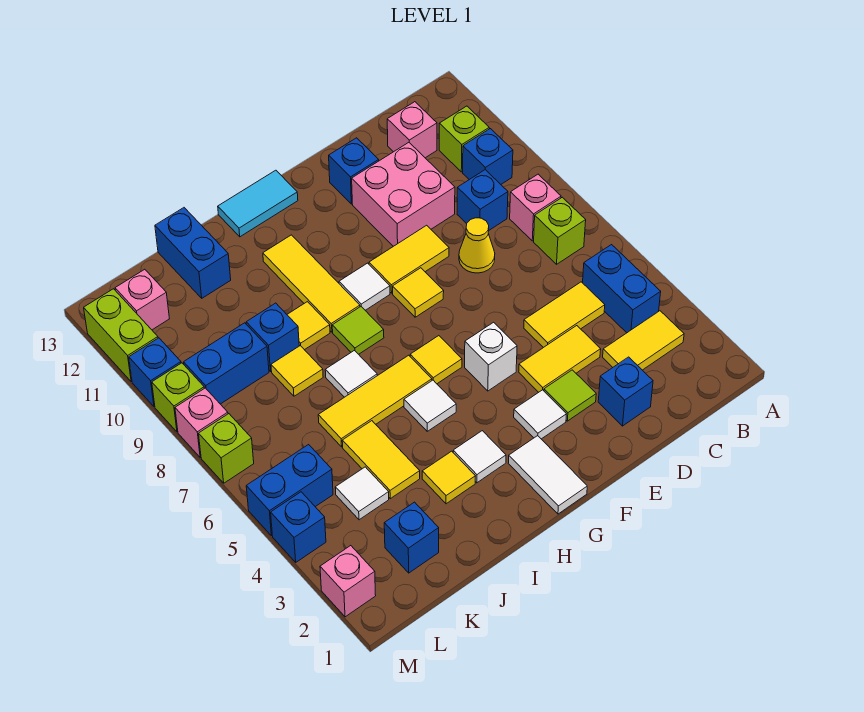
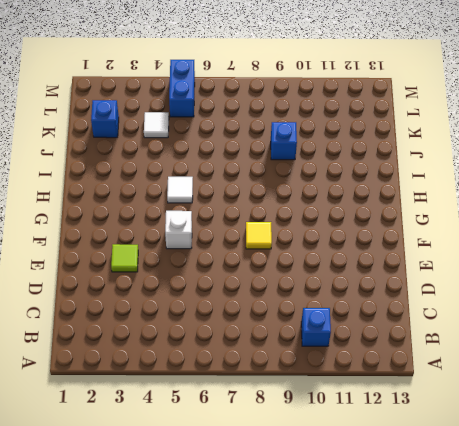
none -> yellow 1x2 tile [603,311,684,370]
none -> blue 1x2 brick [583,245,661,333]
none -> lime 1x1 brick [534,197,586,264]
none -> pink 1x1 brick [510,174,561,241]

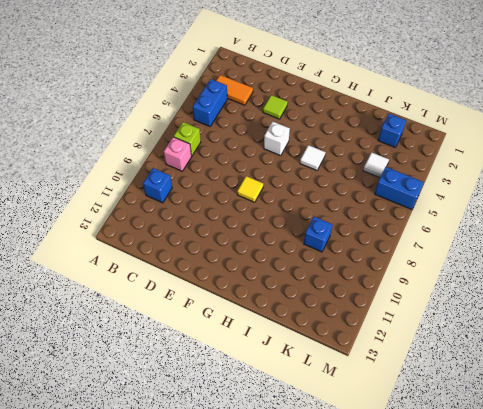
orange 1x2 tile [216,75,253,105] -> yellow 1x2 tile [603,311,684,370]
none -> lime 1x1 brick [439,106,489,172]
none -> yellow 1x2 tile [524,282,605,348]
none -> blue 1x1 brick [457,170,508,230]
none -> pink 1x1 brick [387,102,437,158]

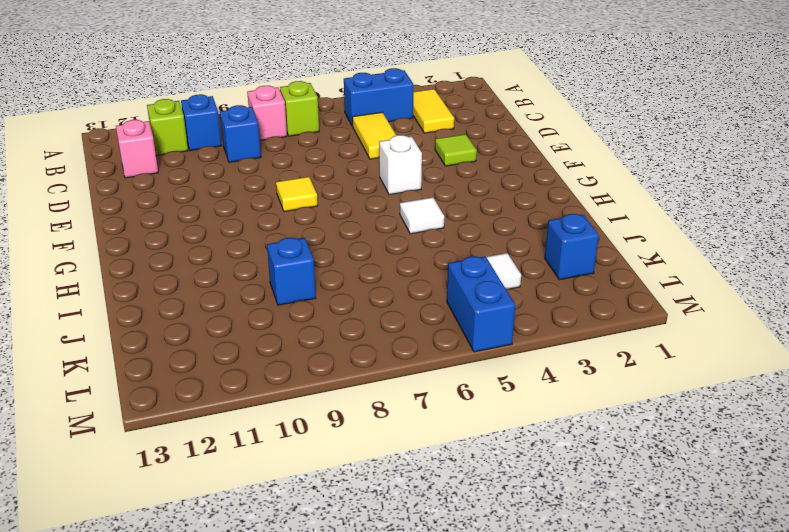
none -> blue 1x1 brick [598,357,653,426]
none -> yellow 1x2 tile [519,326,601,392]
none -> yellow 1x1 cone [459,218,495,273]
none -> pink 2x2 brick [352,143,455,246]

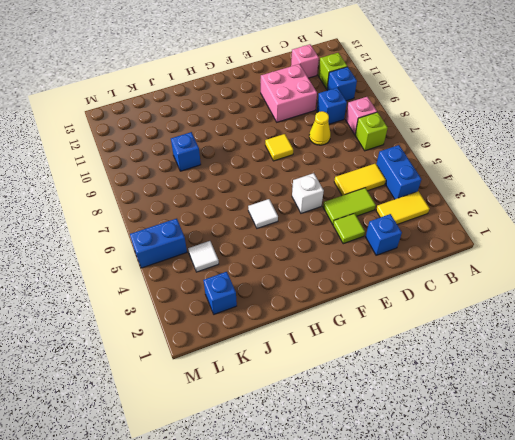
lime 1x2 tile [323,188,376,224] -> yellow 1x2 tile [519,326,601,392]
none -> yellow 1x2 tile [369,225,449,293]
none -> blue 1x1 brick [329,138,379,204]
none -> white 1x1 tile [514,390,566,439]
none -> white 1x2 tile [508,436,587,514]

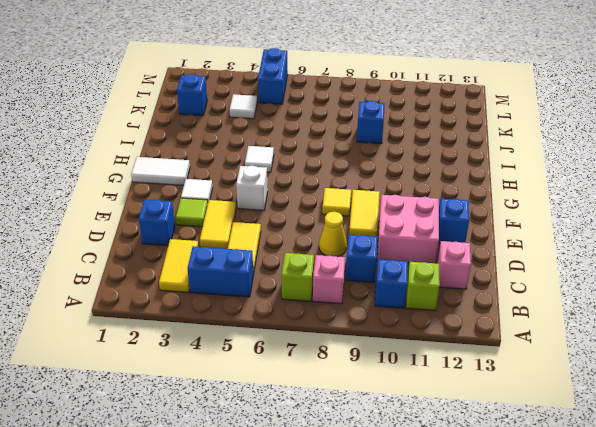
none -> yellow 1x1 tile [410,336,462,384]
none -> white 1x1 tile [339,263,390,310]
none -> cyan 1x2 tile [218,170,298,237]
none -> white 1x1 tile [453,431,506,483]

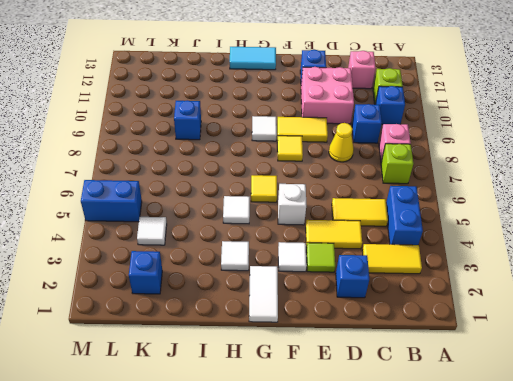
none -> yellow 1x3 tile [318,355,432,447]
none -> lime 1x1 tile [332,307,384,354]
none -> yellow 1x3 tile [263,235,360,332]
none -> yellow 1x1 tile [422,451,475,504]

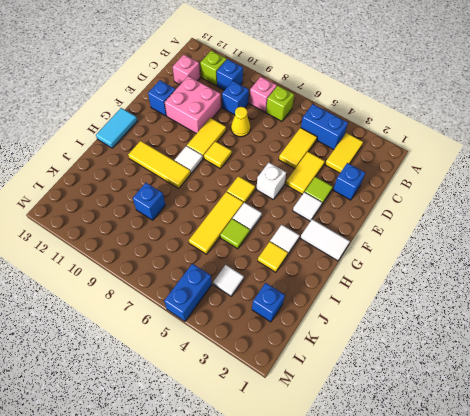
lime 1x1 tile [220,219,250,249] -> lime 1x1 tile moved to [332,307,384,354]
none -> white 1x1 tile [325,351,377,397]
none -> yellow 1x1 tile [287,302,330,350]
none -> yellow 1x2 tile [342,421,420,499]
none -> yellow 1x1 tile [271,346,323,396]

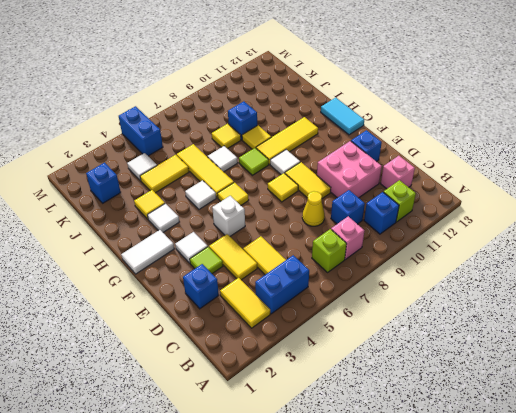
none -> blue 1x2 brick [155,208,231,298]
none -> blue 1x2 brick [184,323,269,404]
none -> pink 1x1 brick [115,269,169,330]
none -> pink 1x1 brick [320,546,376,617]

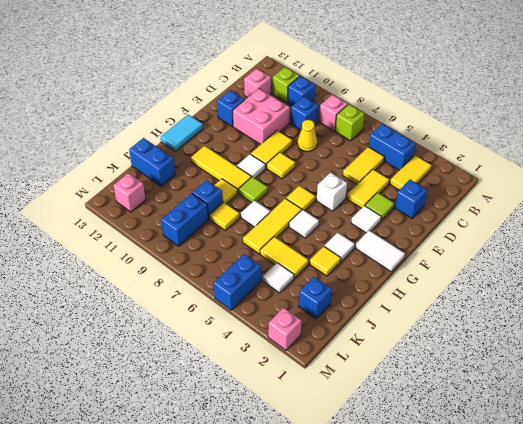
none -> blue 1x1 brick [271,492,326,562]
none -> lime 1x1 brick [199,414,254,483]
none -> pink 1x1 brick [175,388,228,458]
none -> lime 1x1 brick [152,363,204,432]

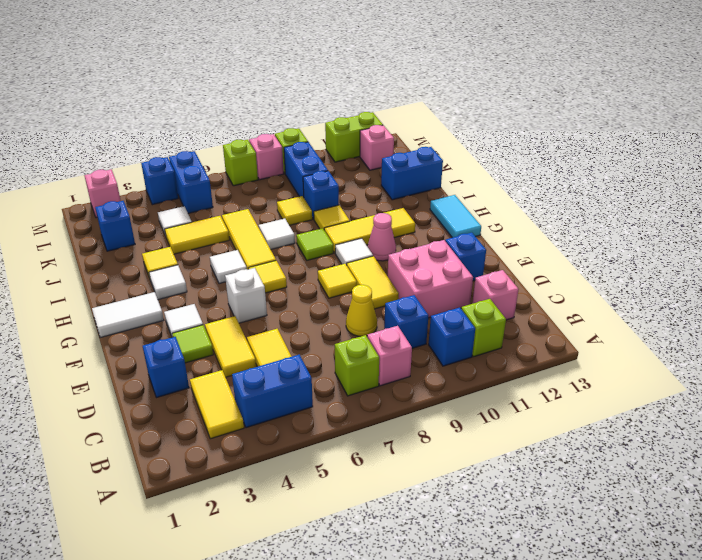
pink 1x1 cone [368,213,396,261] -> none
none -> blue 1x1 brick [129,338,181,407]

